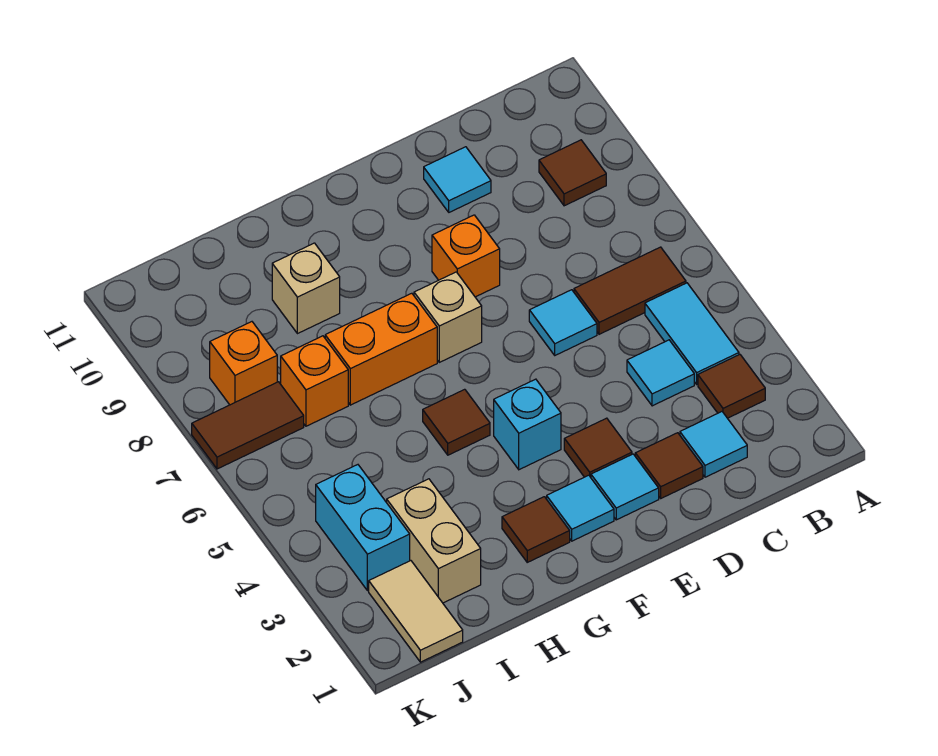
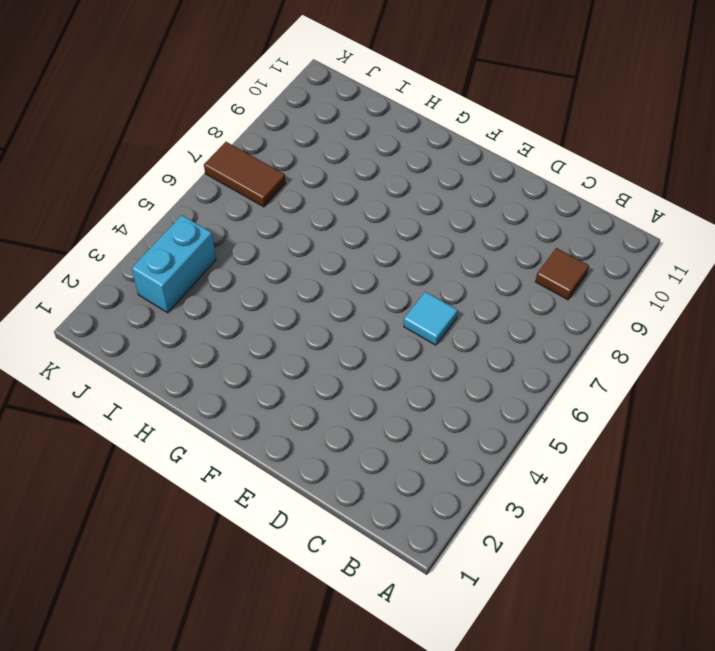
none -> brown 1x1 tile [698,355,765,418]
none -> cyan 1x2 tile [645,283,739,384]
none -> brown 1x2 tile [574,247,686,334]

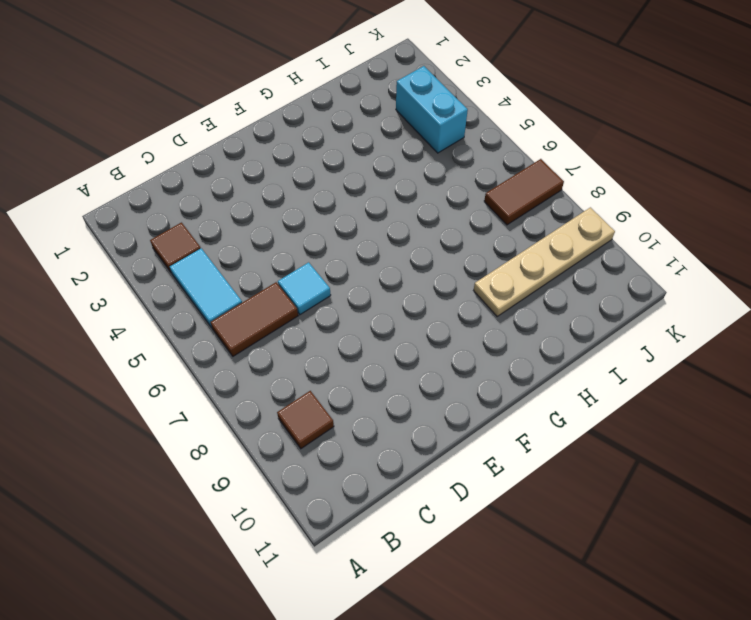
tan 1x4 plate [474,207,615,316] -> tan 1x1 brick [272,243,340,334]
none -> cyan 1x1 tile [680,412,747,477]
none -> cyan 1x1 tile [627,340,694,406]
none -> brown 1x1 tile [635,433,703,498]

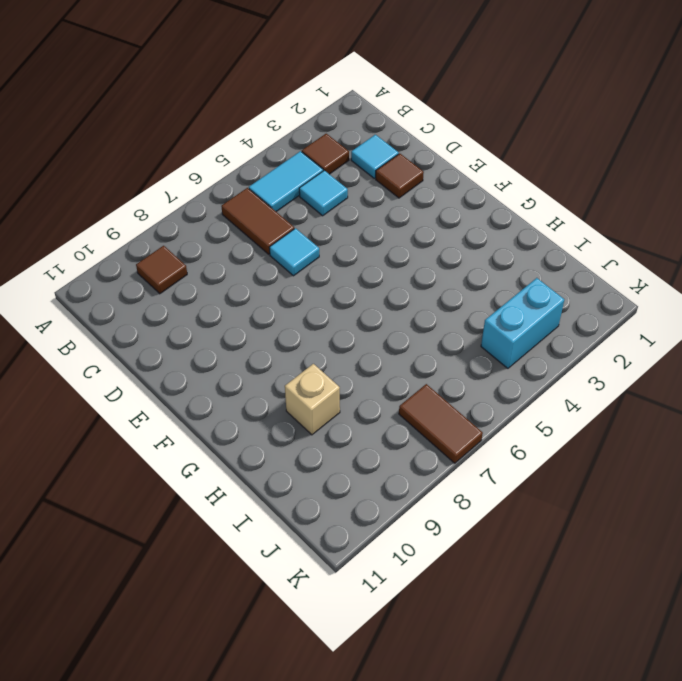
none -> cyan 1x1 tile [424,147,491,212]
none -> cyan 1x1 tile [591,454,659,520]
none -> brown 1x1 tile [564,418,632,477]

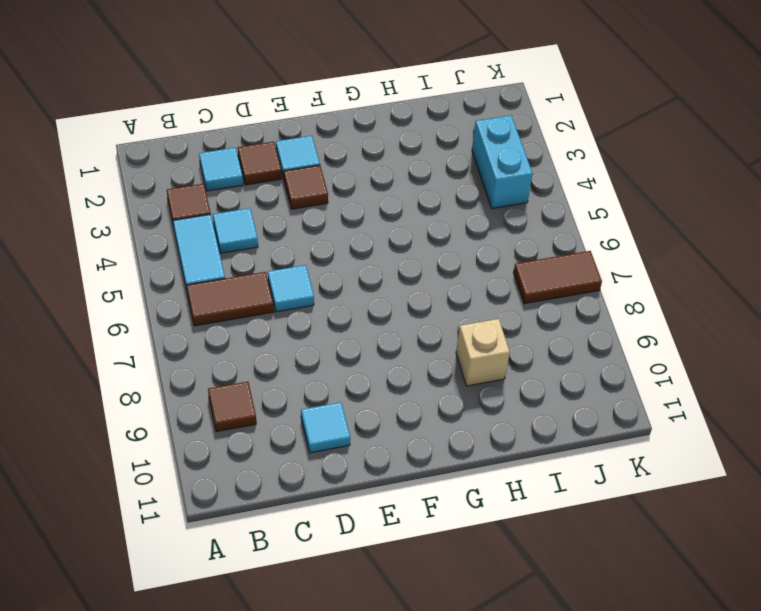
none -> orange 1x1 brick [432,215,500,297]
none -> cyan 1x1 tile [547,475,614,541]
none -> cyan 1x1 brick [494,379,561,470]

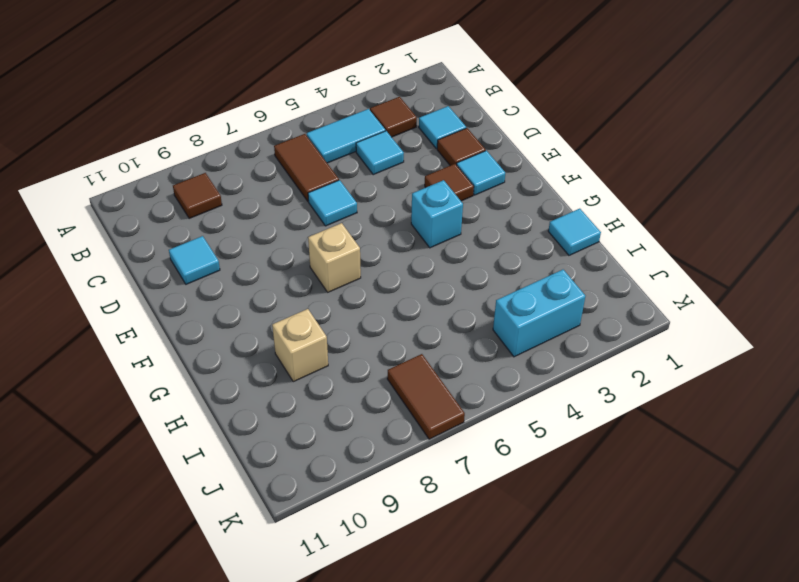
cyan 1x1 tile [548,209,601,255] -> cyan 1x1 tile moved to [547,475,614,541]
none -> orange 1x1 brick [432,215,500,297]
none -> brown 1x1 tile [502,497,570,562]
none -> brown 1x1 tile [423,389,490,455]

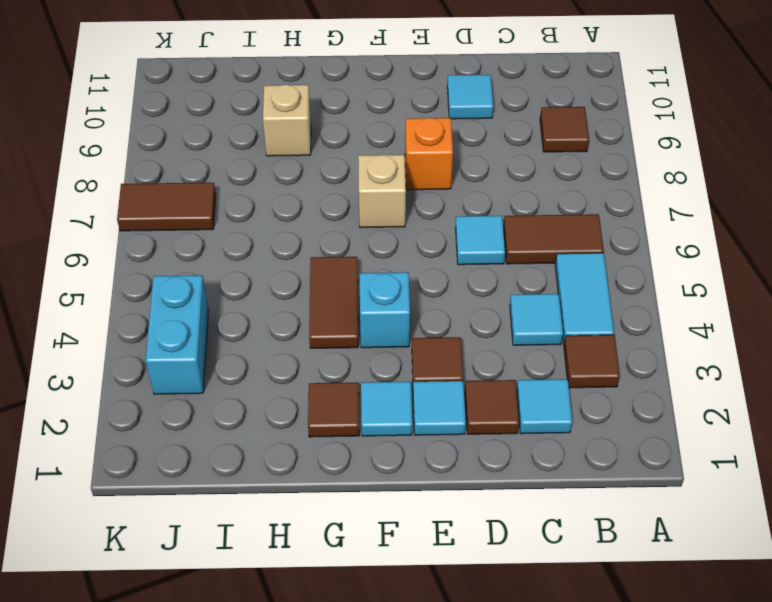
brown 1x2 tile [309,257,358,348] -> brown 1x1 tile [423,389,490,455]
none -> orange 1x2 brick [325,293,437,405]
none -> tan 1x2 brick [387,479,481,603]
none -> orange 1x1 brick [281,336,348,426]

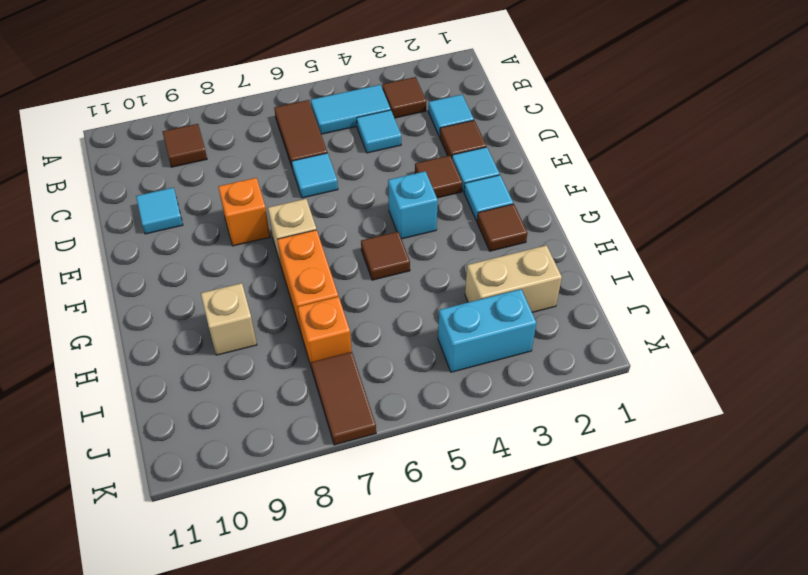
none -> tan 1x2 tile [369,561,463,662]
none -> orange 1x1 brick [210,322,277,405]

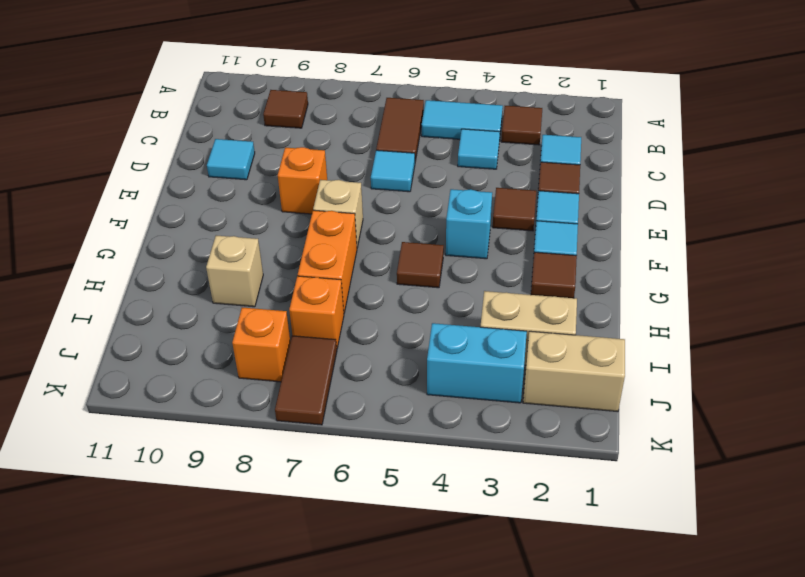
tan 1x2 brick [523,331,625,412] -> tan 1x2 tile [369,561,463,662]

